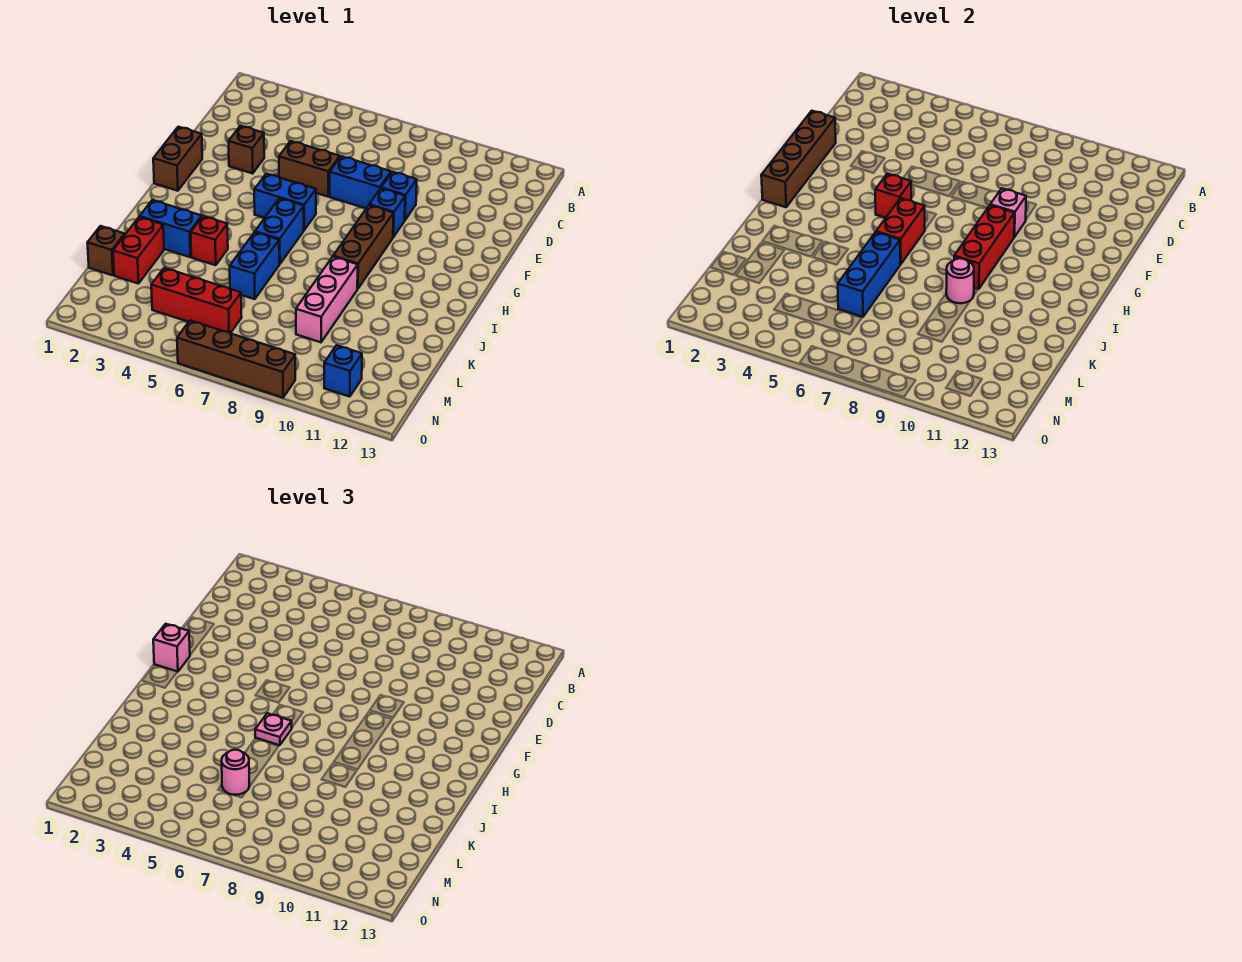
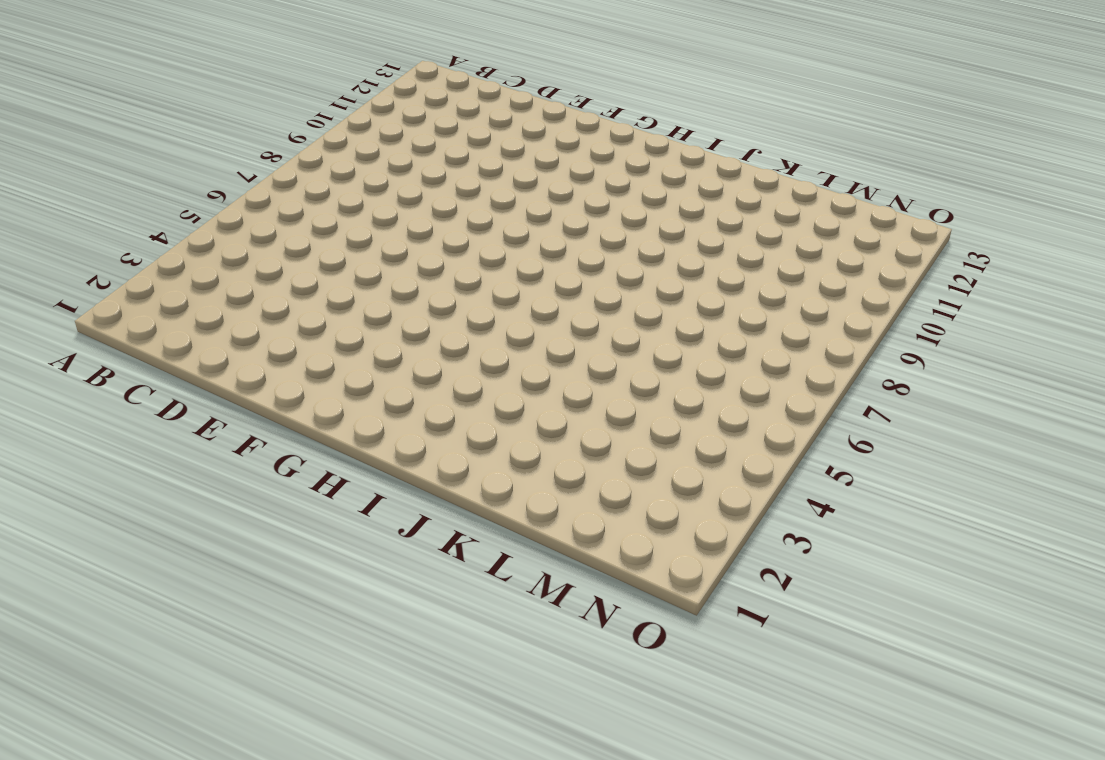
none -> brown 1x1 brick [229,126,264,173]
none -> brown 1x2 brick [279,141,340,197]
none -> blue 1x2 brick [330,156,391,208]

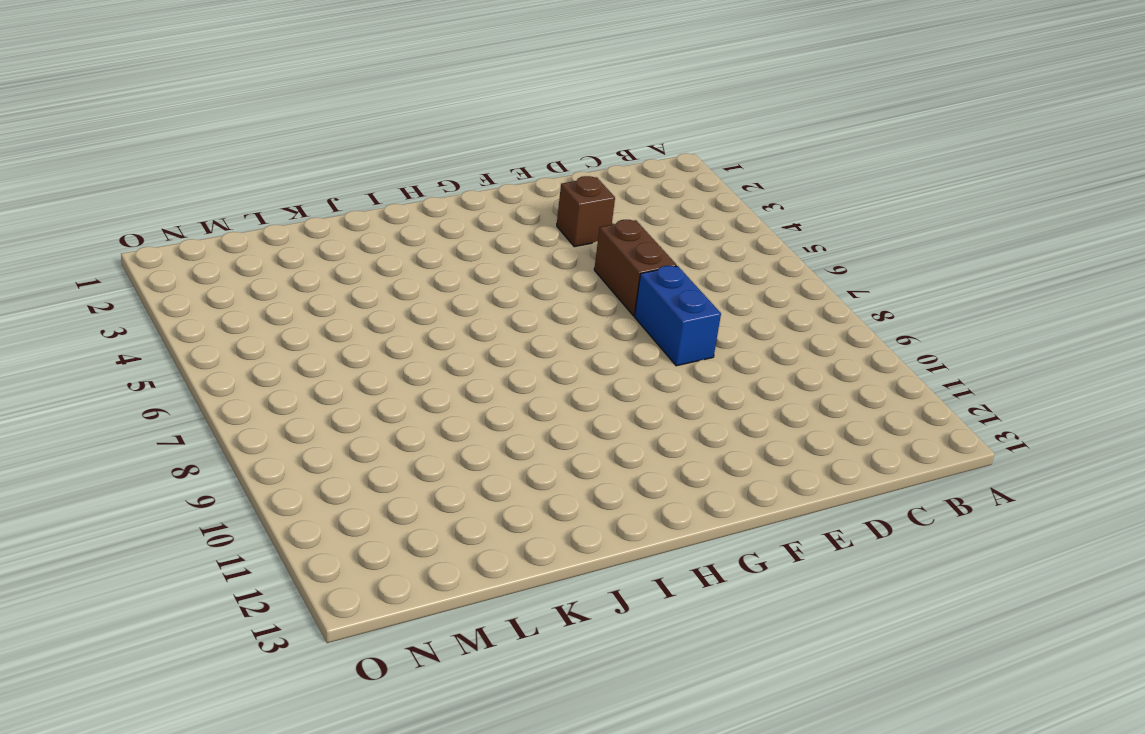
none -> blue 1x1 brick [381,172,417,220]
none -> brown 1x2 brick [153,127,202,191]
none -> blue 1x1 brick [369,188,405,237]

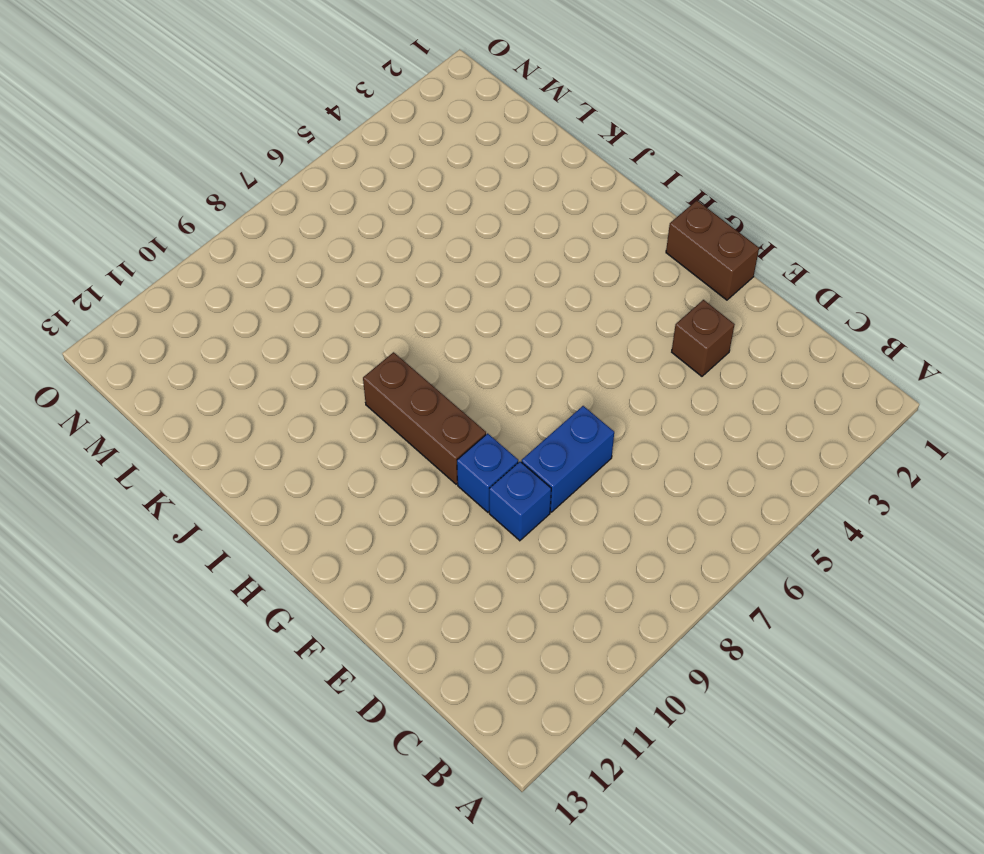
none -> brown 1x2 brick [279,141,340,197]
none -> blue 1x2 brick [254,174,316,230]
none -> blue 1x2 brick [255,198,304,264]

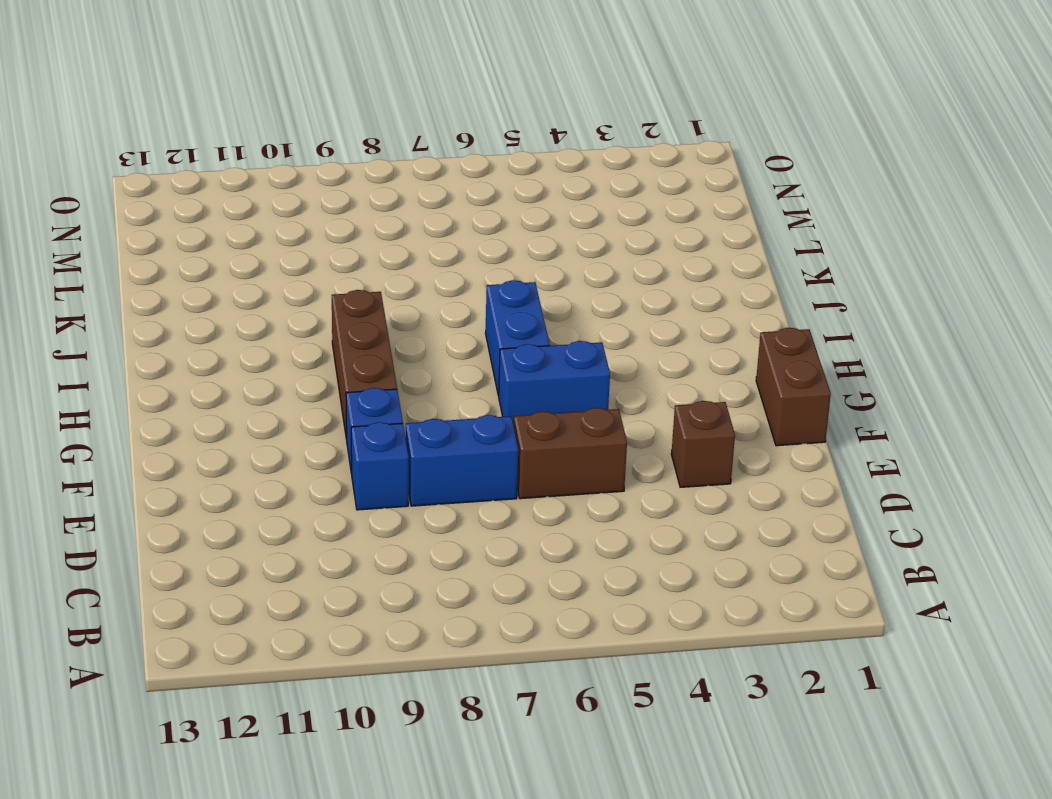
none -> blue 1x2 brick [140,200,202,257]
none -> red 1x1 brick [191,216,228,265]
none -> blue 1x2 brick [230,232,279,299]

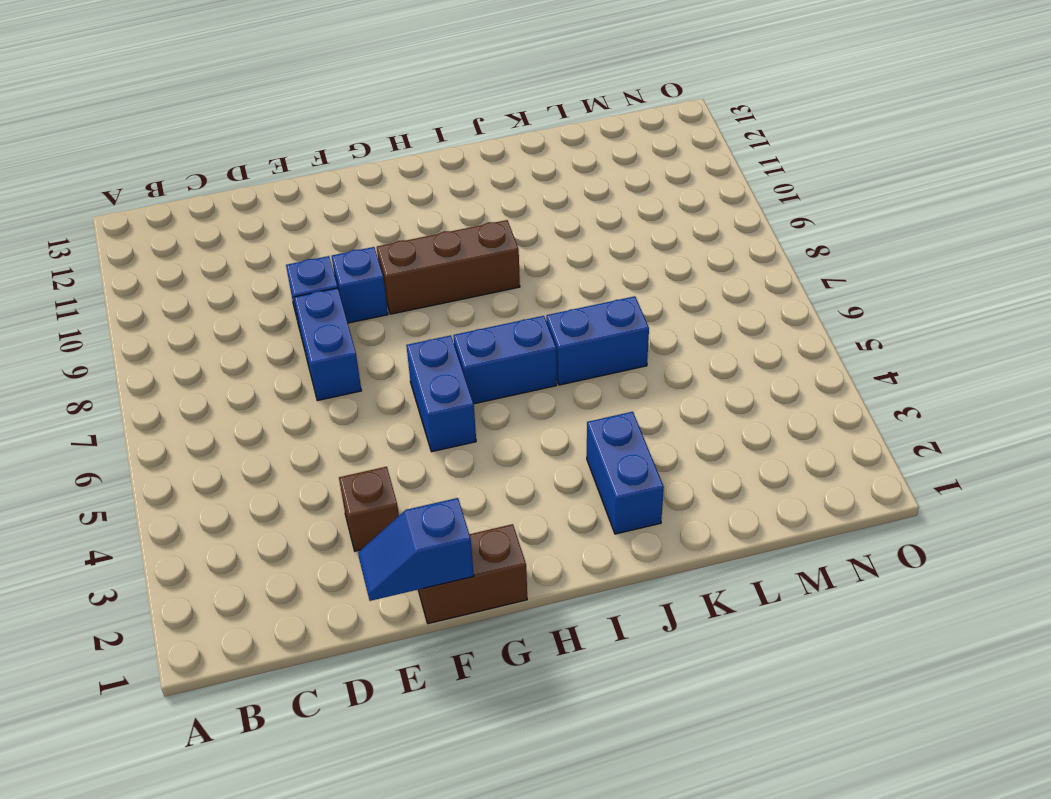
blue 1x2 slope [358,498,474,601] -> brown 1x4 brick [761,111,836,207]
none -> brown 1x2 brick [279,141,340,197]
none -> red 1x1 brick [191,216,228,265]
none -> pink 1x3 brick [296,257,358,342]

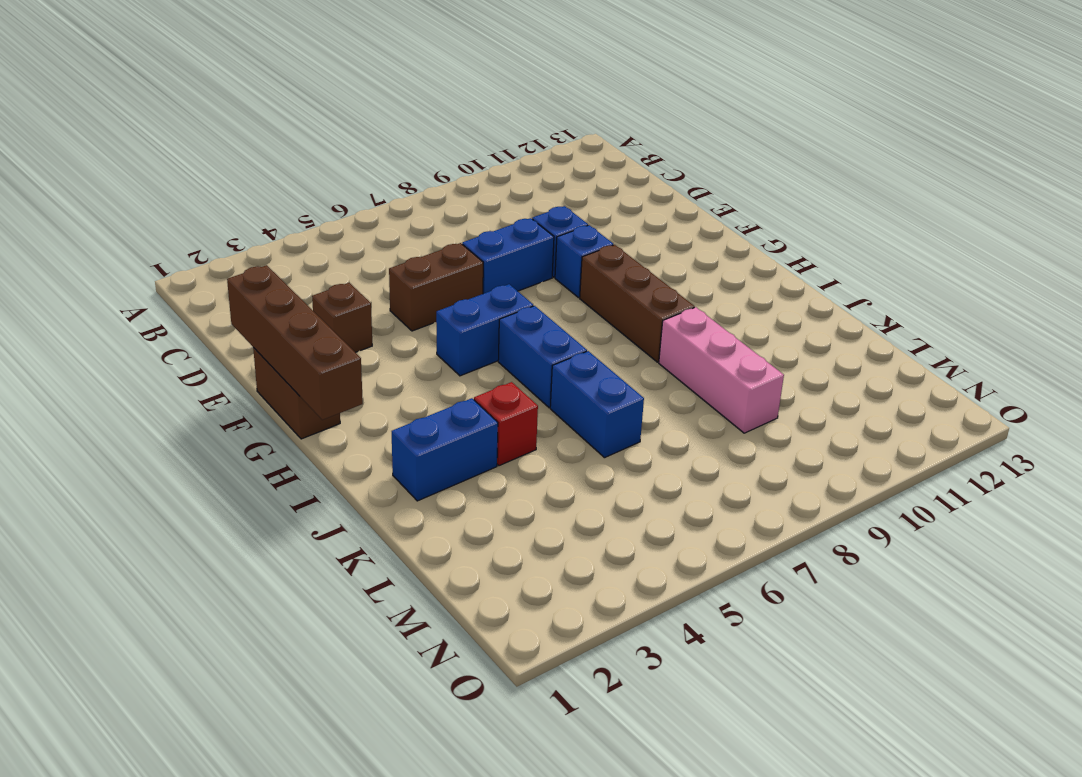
none -> red 1x2 brick [113,217,164,284]
none -> brown 1x1 brick [87,226,125,275]
none -> red 1x3 brick [151,268,242,333]

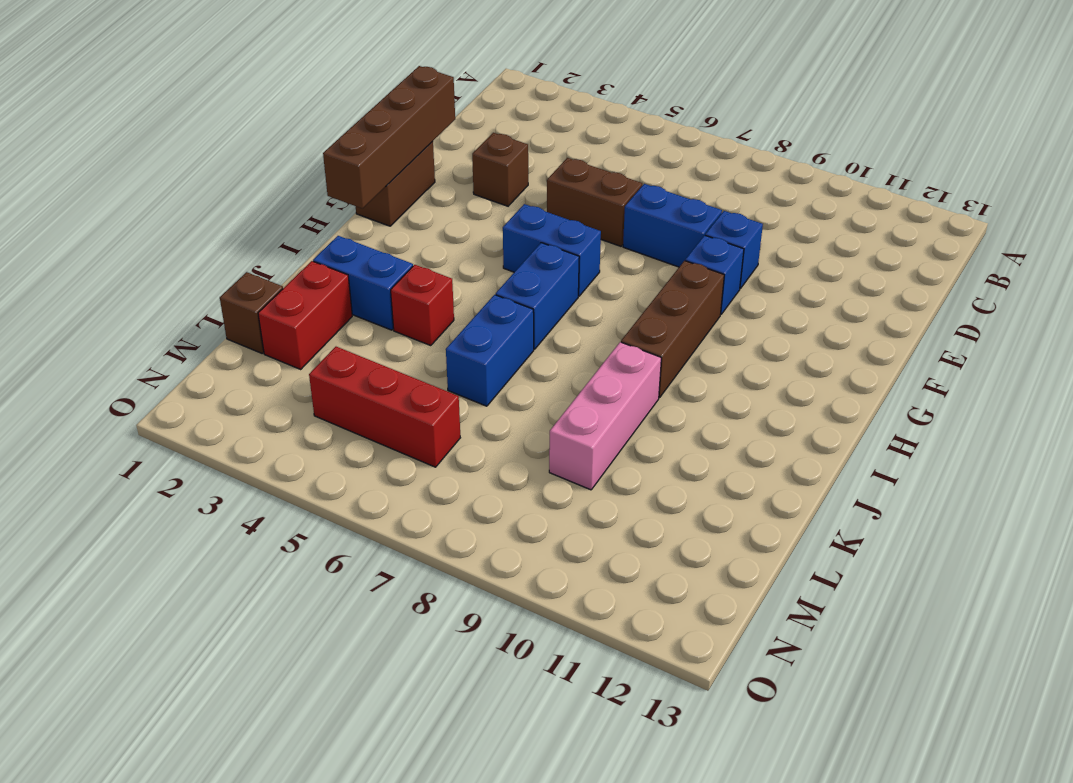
none -> blue 1x1 brick [324,345,362,397]
none -> brown 1x4 brick [177,320,295,398]
none -> pink 1x1 brick [990,188,1026,237]

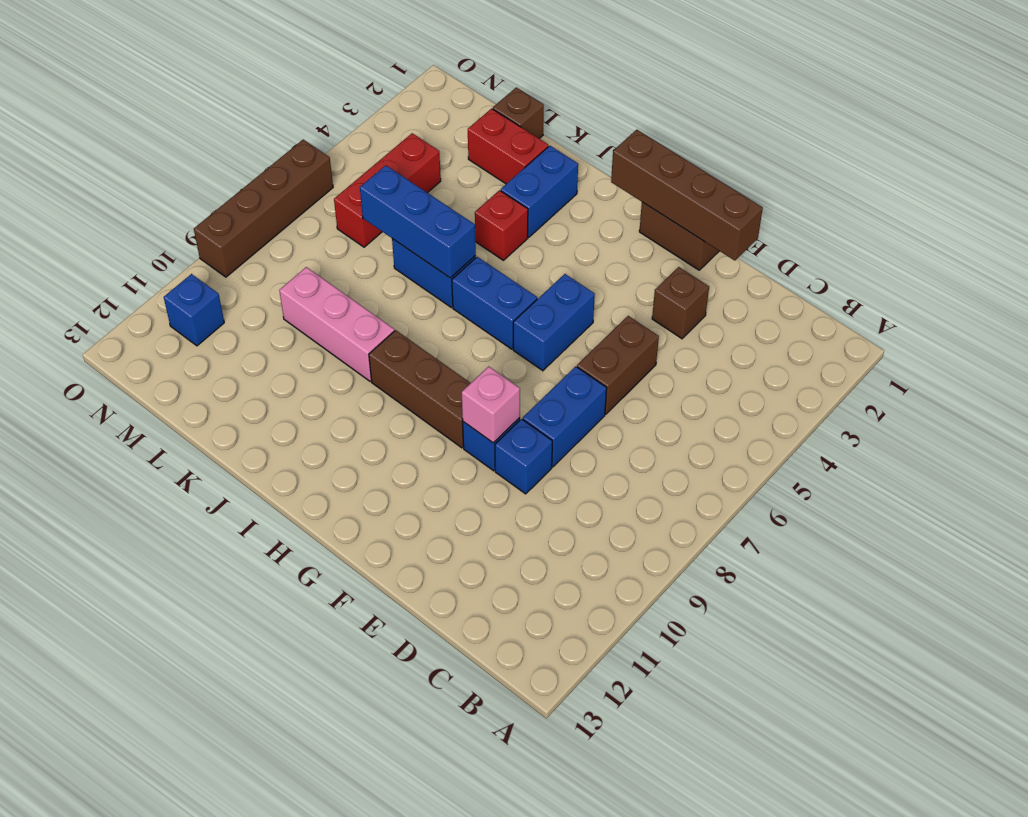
none -> red 1x1 brick [875,174,911,218]
none -> red 1x3 brick [954,205,1014,289]
none -> red 1x2 brick [876,198,925,264]

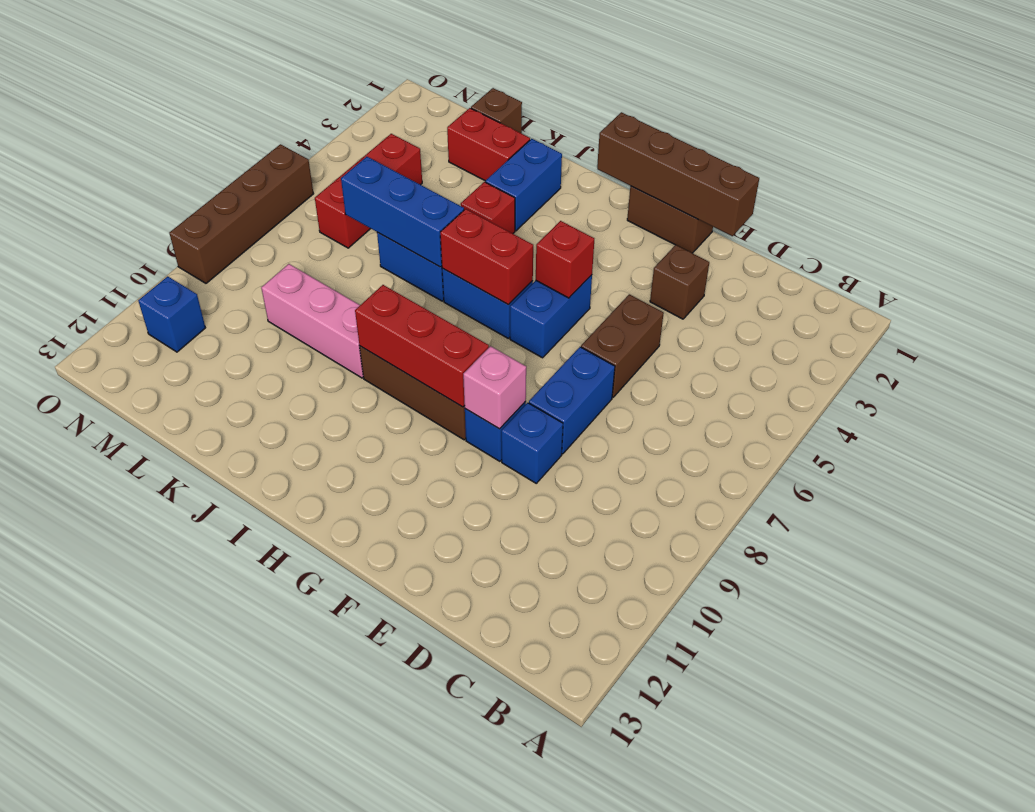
none -> pink 1x1 round brick [946,258,974,303]
none -> pink 1x1 brick [153,624,190,672]
none -> pink 1x1 plate [255,713,292,745]

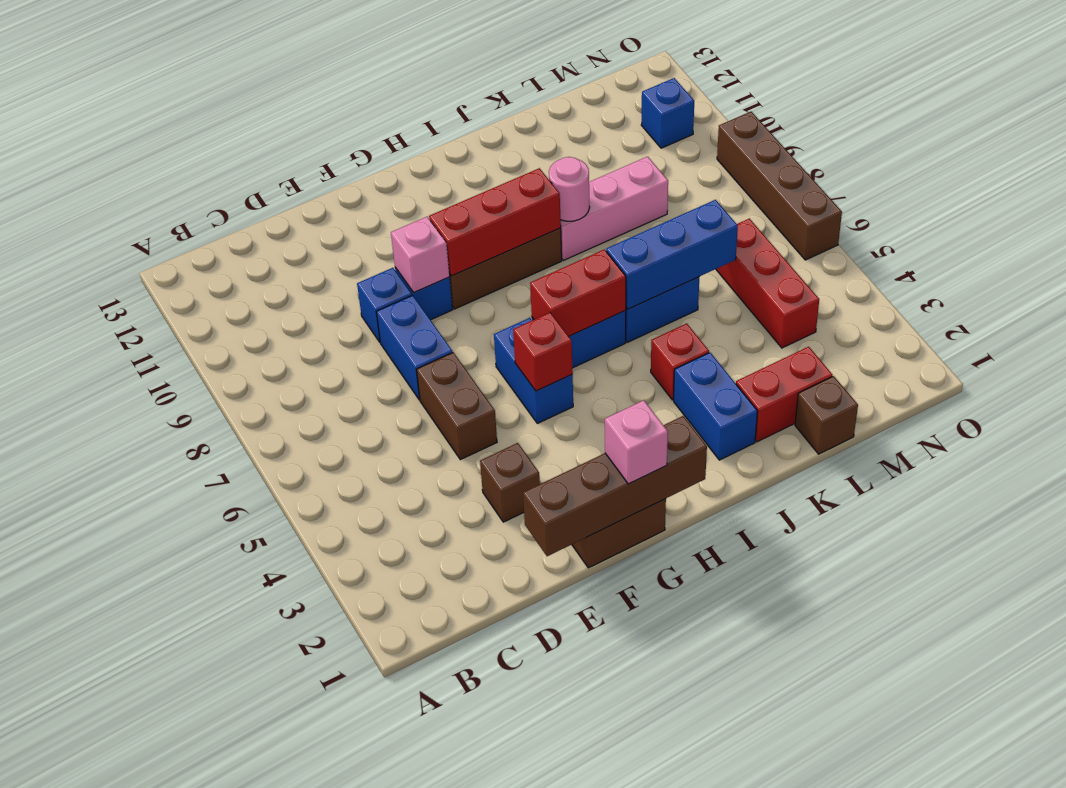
none -> pink 1x1 plate [255,713,292,745]
none -> pink 1x1 round brick [222,750,249,795]

